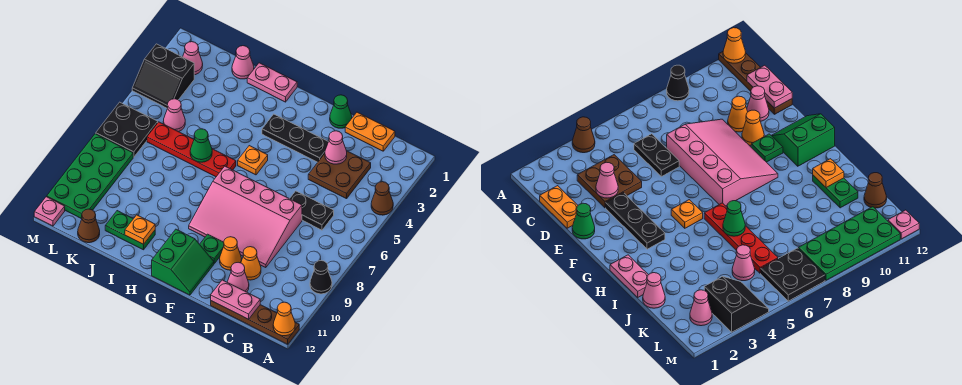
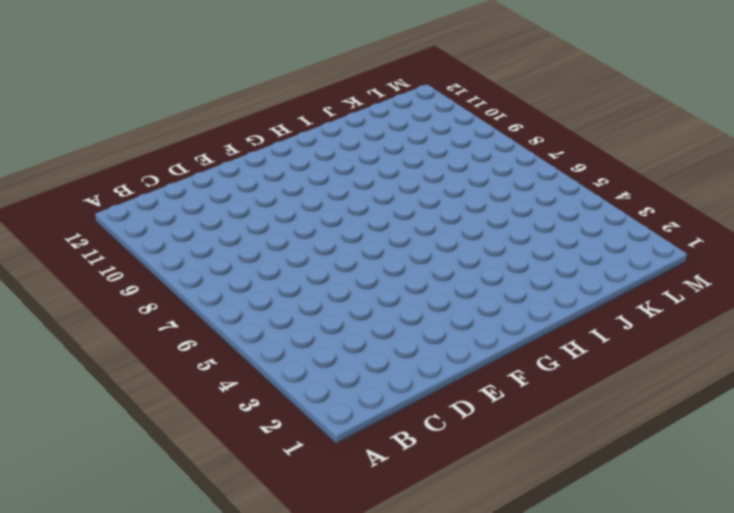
none -> brown 1x1 cone [371,182,393,215]
none -> black 1x1 cone [310,261,332,294]
none -> brown 1x4 plate [211,301,299,344]
none -> orange 1x2 plate [345,112,395,151]

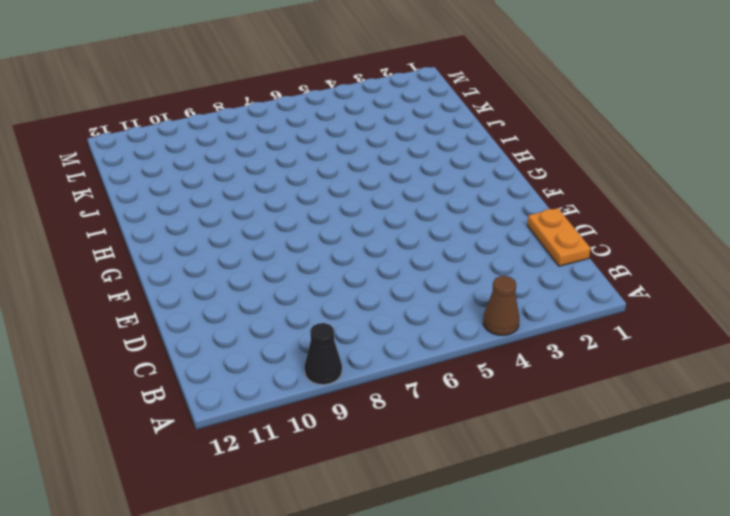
none -> brown 1x4 plate [211,301,299,344]
none -> brown 2x2 plate [308,151,371,199]
none -> black 1x2 plate [290,191,334,230]
none -> pink 3x4 slope [189,166,302,268]

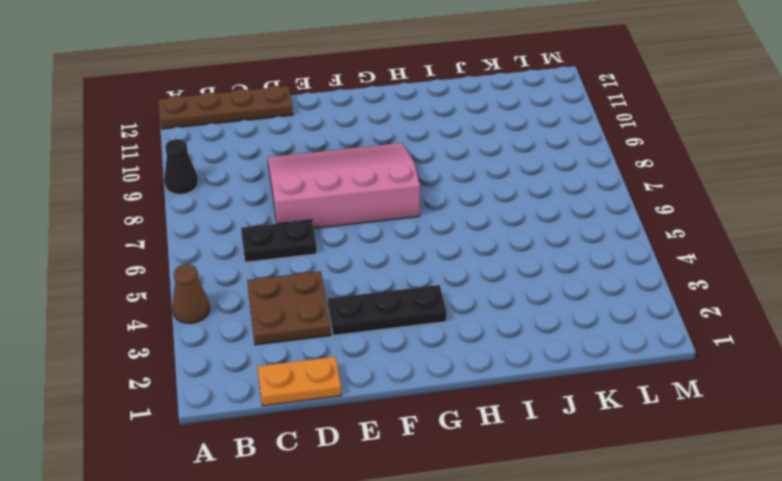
none -> orange 1x1 cone [241,247,261,280]
none -> pink 1x1 cone [227,262,249,292]
none -> green 1x1 cone [330,95,352,128]
none -> orange 1x1 cone [220,237,242,270]

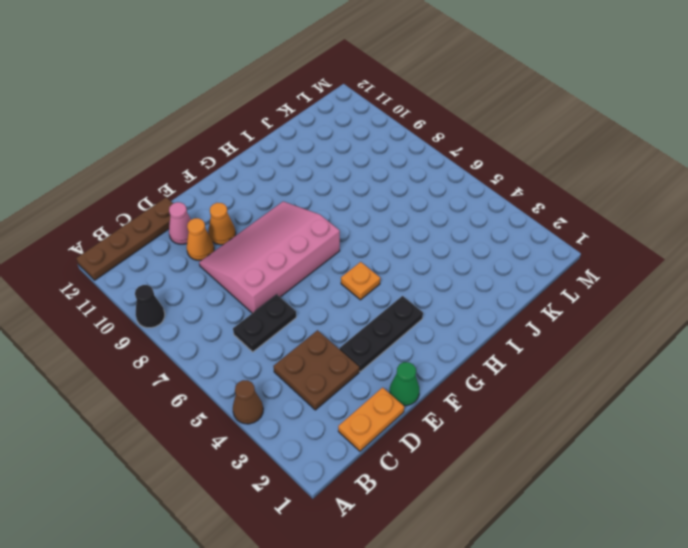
none -> green 1x1 plate [200,234,224,263]
none -> green 2x2 slope [152,229,214,295]
none -> pink 1x2 plate [247,63,297,102]
none -> red 1x4 plate [147,122,236,177]

